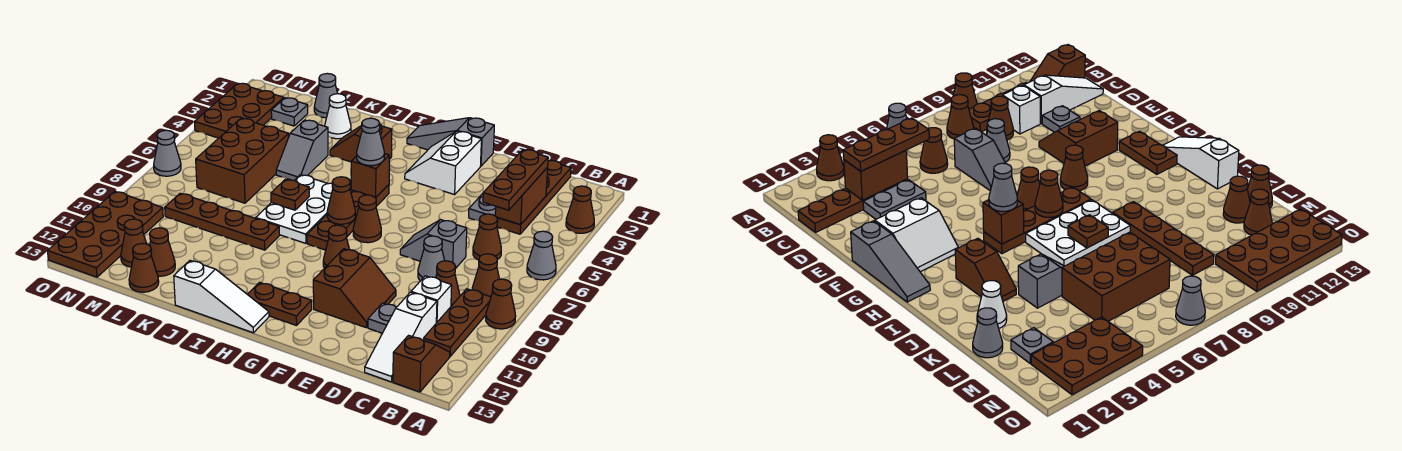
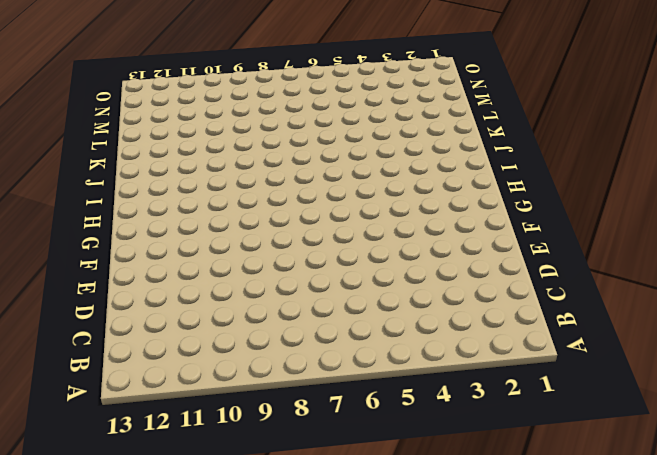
none -> brown 1x1 cone [566,186,594,233]
none -> grey 1x1 cone [527,231,556,280]
none -> brown 1x1 cone [486,279,516,329]
none -> brown 1x1 cone [472,254,499,297]

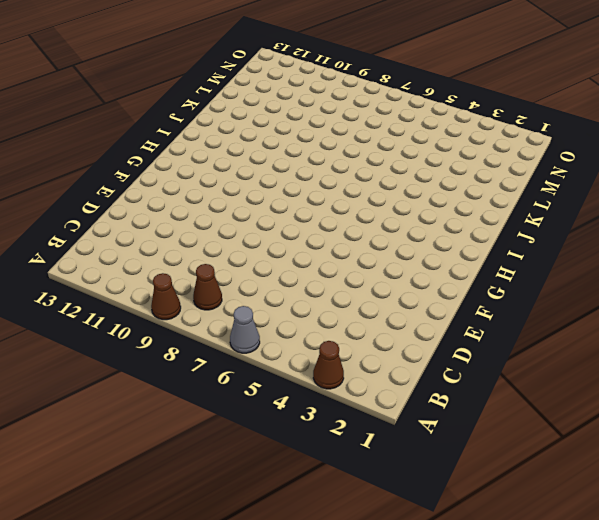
none -> brown 1x3 plate [424,289,491,356]
none -> brown 1x2 slope [393,335,450,392]
none -> brown 1x4 plate [497,161,571,234]
none -> brown 1x1 cone [473,214,501,260]

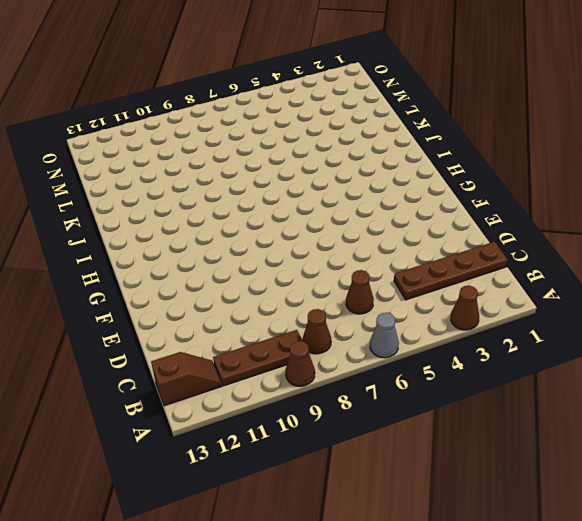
none -> brown 1x1 cone [436,261,460,306]
none -> white 1x1 brick [411,276,452,323]
none -> white 1x3 slope [365,292,437,382]
none -> grey 1x2 plate [469,194,496,221]

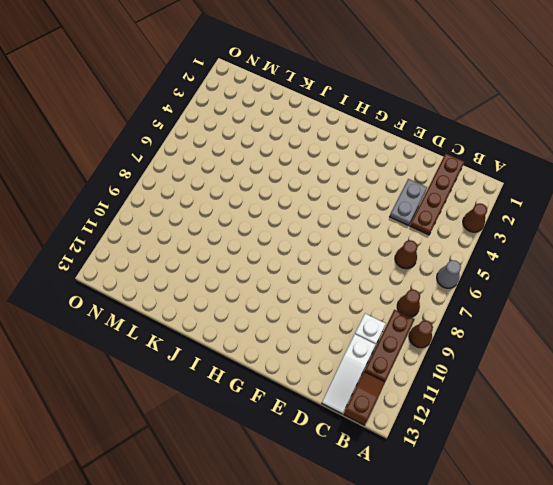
none -> brown 1x1 cone [436,261,460,306]
none -> grey 1x2 slope [400,220,467,269]
none -> grey 1x1 cone [418,236,445,281]
none -> grey 1x1 plate [368,303,396,333]

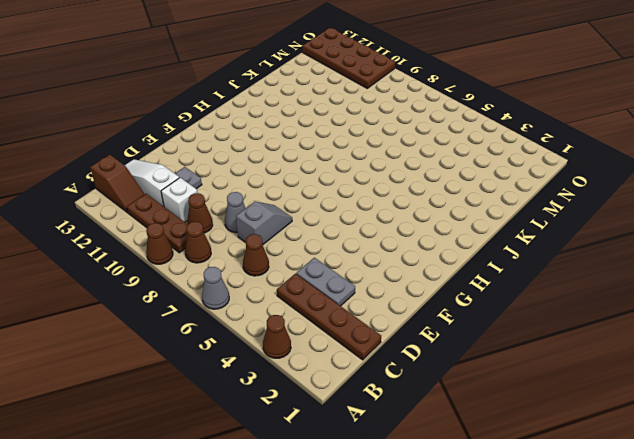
none -> brown 2x2 slope [313,249,396,328]
none -> grey 1x3 slope [407,118,494,166]
none -> white 2x2 slope [405,131,481,195]
none -> brown 1x1 cone [353,195,381,243]

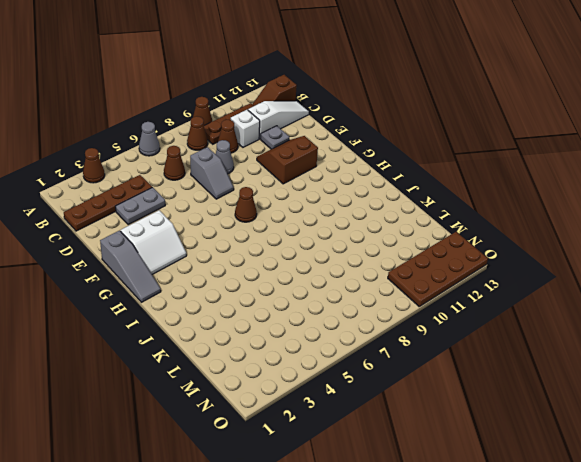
none -> brown 1x1 cone [323,225,350,268]
none -> brown 1x2 plate [247,282,312,326]
none -> brown 1x4 plate [307,185,389,250]
none -> white 1x3 slope [174,261,269,333]

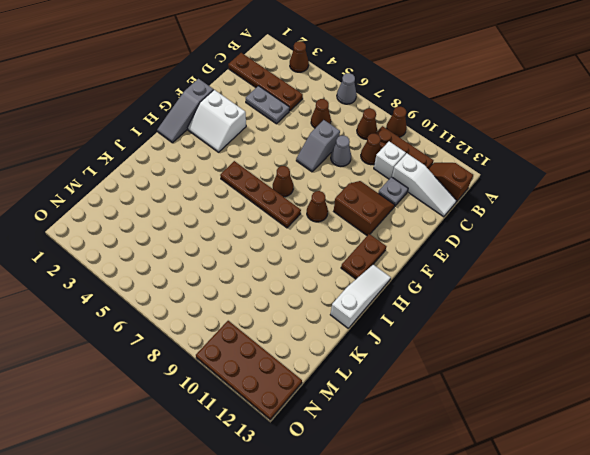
none -> brown 1x2 slope [330,124,392,162]
none -> white 2x3 plate [256,175,333,243]
none -> brown 1x4 plate [165,193,280,250]
none -> white 1x1 cone [325,94,351,139]

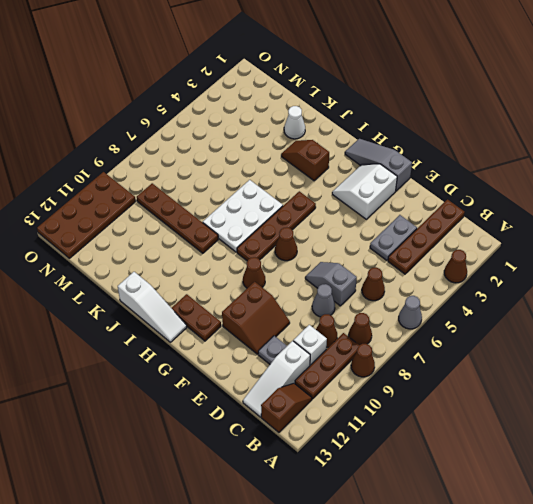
none -> grey 1x2 slope [276,120,328,180]
none -> grey 1x1 cone [314,73,338,118]
none -> brown 2x3 brick [196,118,289,203]
none -> brown 1x1 cone [150,228,175,276]

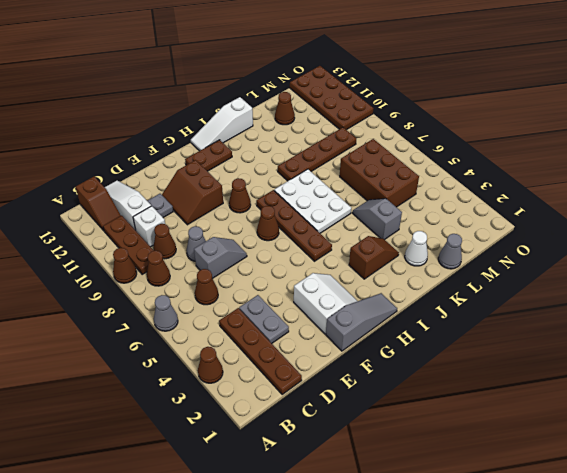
none -> brown 1x1 cone [129,243,159,292]
none -> grey 1x1 plate [271,98,308,126]
none -> brown 1x1 cone [121,219,147,267]
none -> brown 2x3 plate [195,83,284,138]

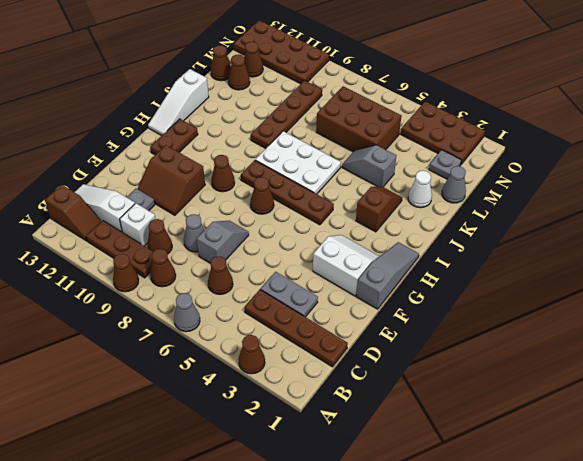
none -> grey 1x1 cone [154,130,181,176]
none -> brown 1x2 brick [495,167,548,225]
none -> brown 1x1 brick [351,154,389,198]
none -> brown 1x1 cone [327,177,355,224]

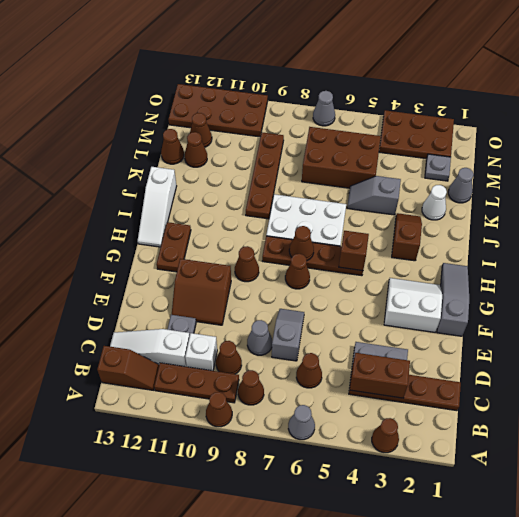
none -> brown 1x1 plate [271,179,309,210]
none -> brown 1x3 plate [483,150,548,210]
none -> grey 1x1 cone [357,118,384,166]

